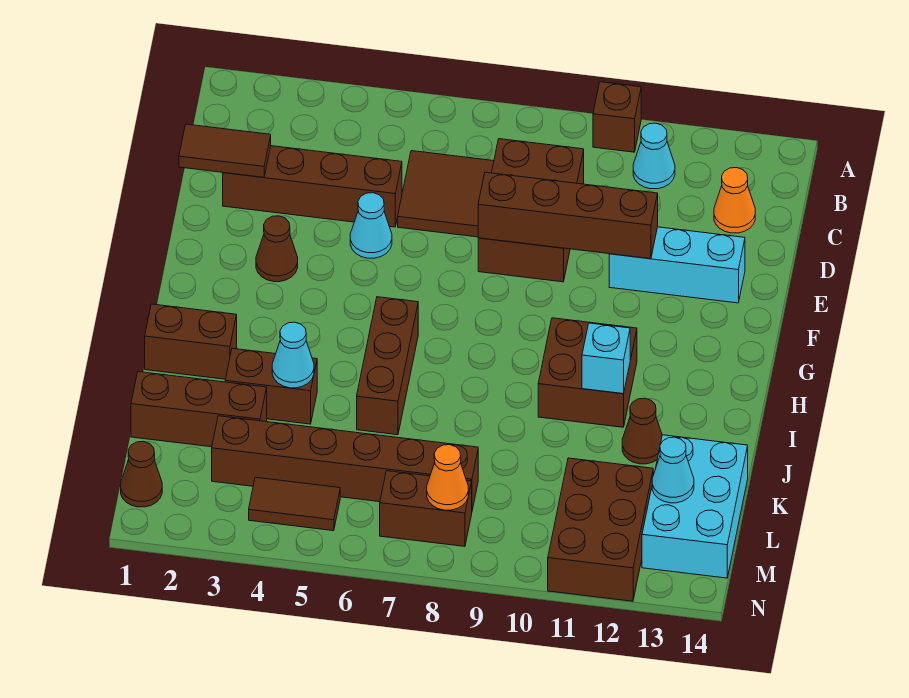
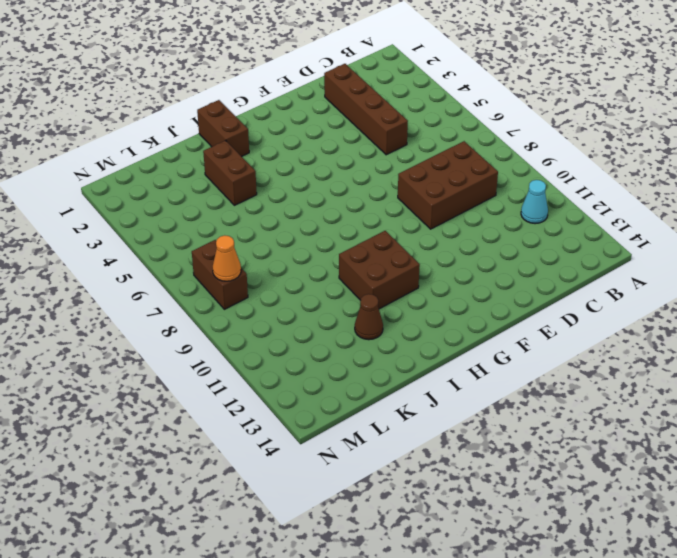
none -> brown 1x1 brick [593,82,641,152]
none -> brown 2x2 tile [398,151,494,237]
none -> orange 1x1 cone [714,168,755,233]

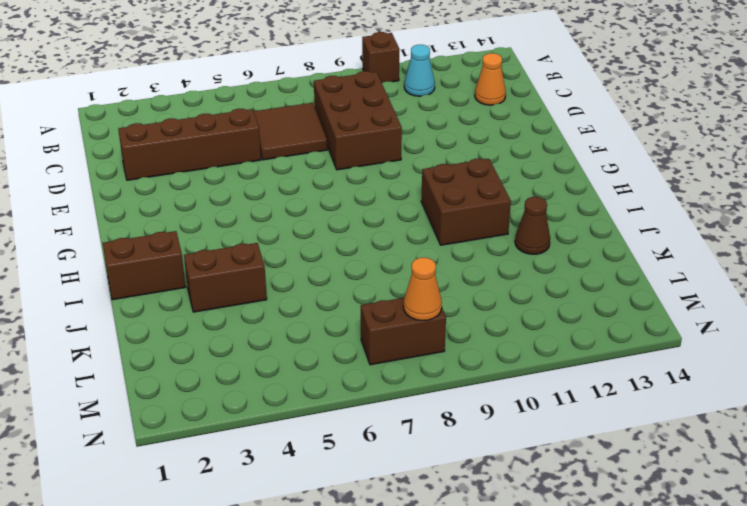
none -> cyan 1x1 cone [350,193,392,258]
none -> cyan 1x3 brick [609,227,745,303]
none -> brown 1x1 cone [256,216,298,282]

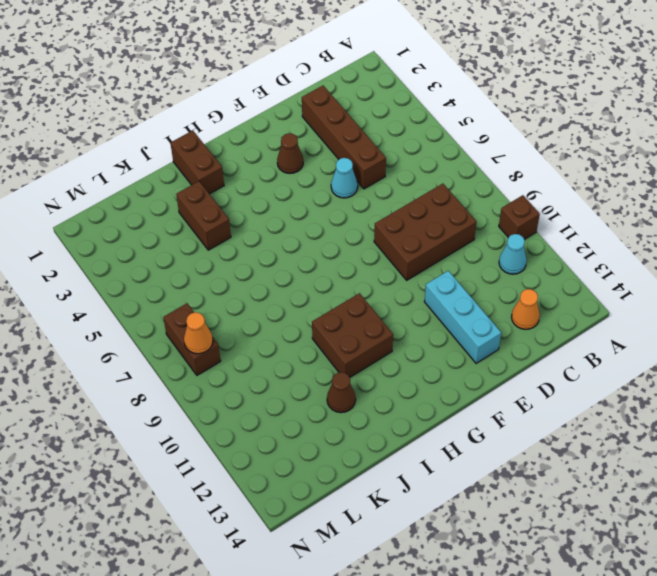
none -> brown 2x2 tile [398,151,494,237]
none -> brown 1x3 brick [357,297,418,435]
none -> brown 1x3 brick [131,372,267,447]

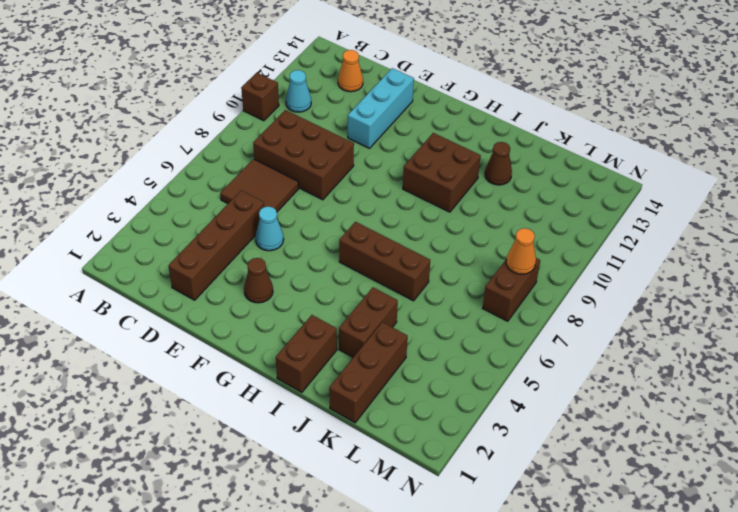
none -> cyan 2x3 brick [642,435,748,578]
none -> brown 1x6 brick [212,416,478,510]
none -> brown 2x3 brick [548,458,653,601]

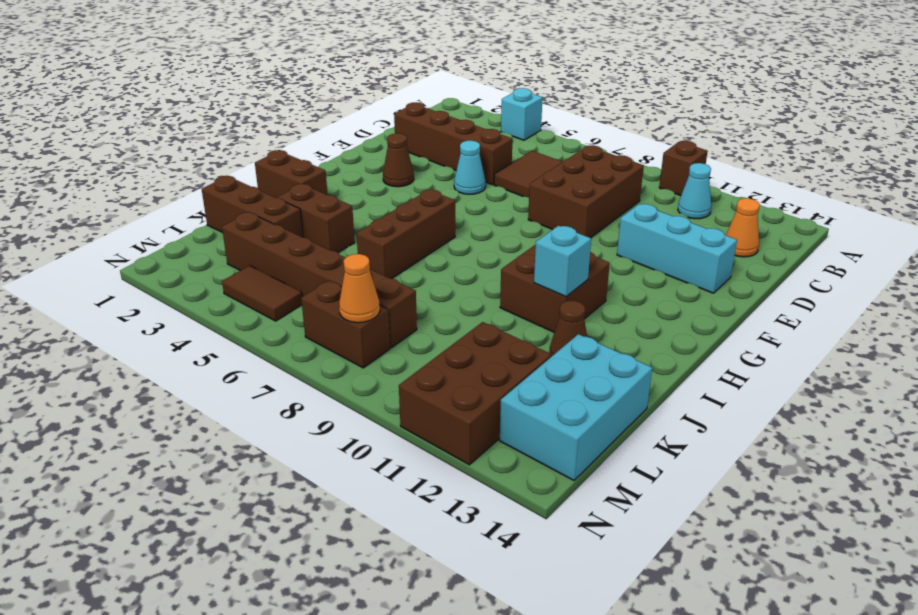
cyan 1x1 brick [501,88,543,140] -> none
none -> brown 1x1 cone [121,441,162,507]
none -> brown 1x2 tile [179,124,271,177]
none -> brown 1x4 brick [478,172,658,259]

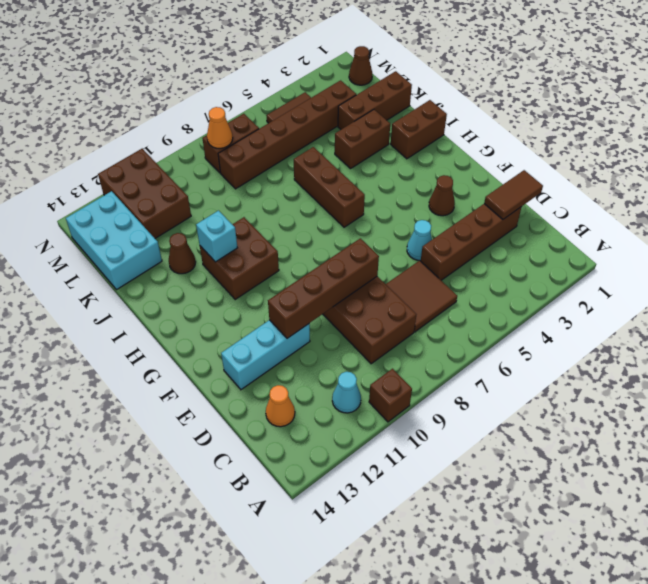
none -> cyan 1x1 cone [272,322,314,388]
none -> cyan 1x1 cone [652,437,694,503]

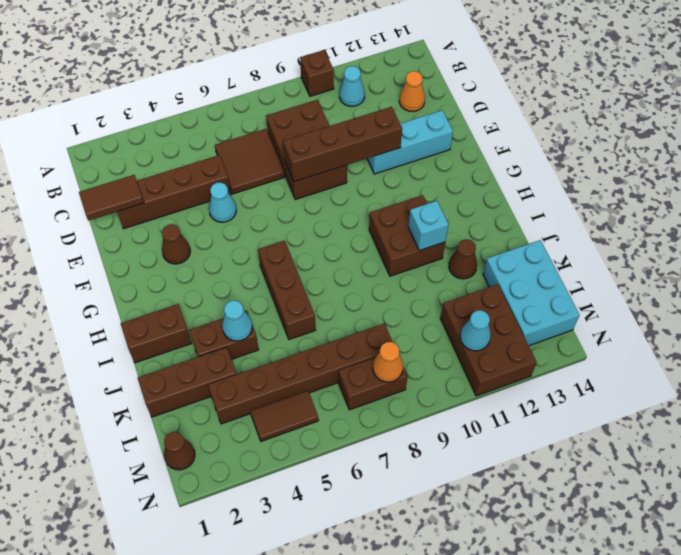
cyan 1x1 cone [460,310,491,351] -> cyan 1x1 cone moved to [652,437,694,503]

